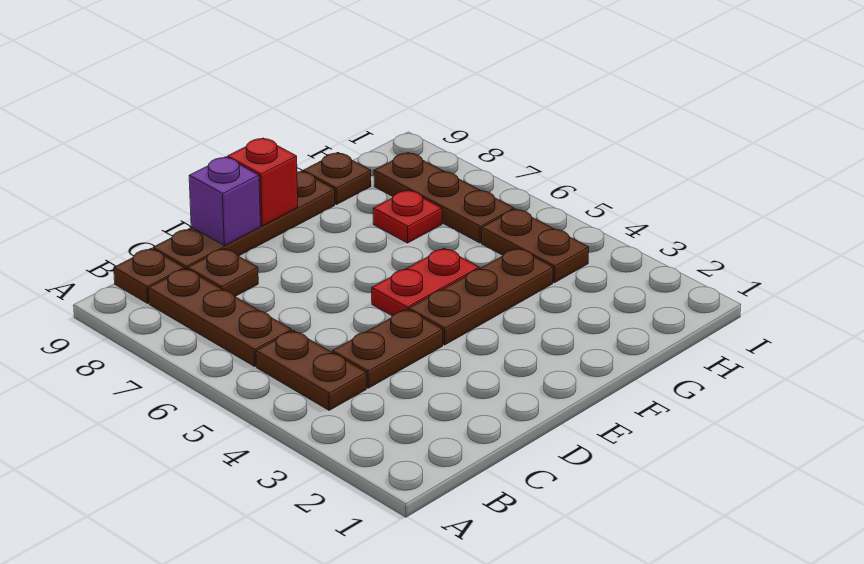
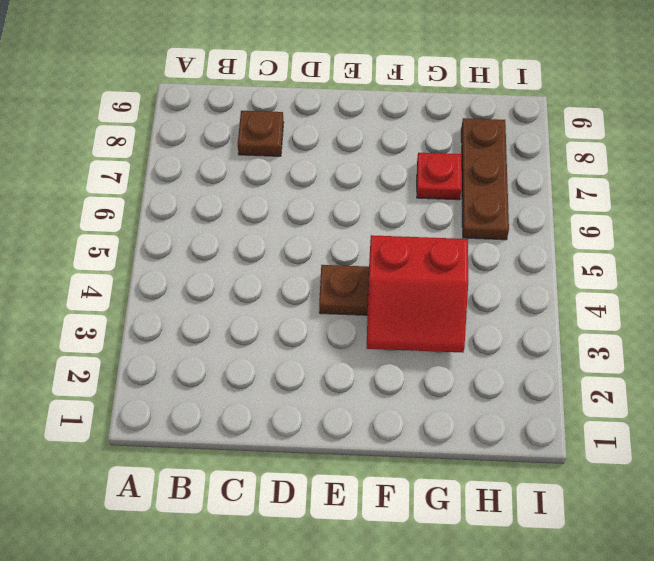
red 2x2 slope [367,235,468,353] -> none
none -> brown 1x2 plate [256,330,366,410]
none -> brown 1x3 plate [149,268,292,366]
none -> brown 1x1 plate [114,249,184,303]

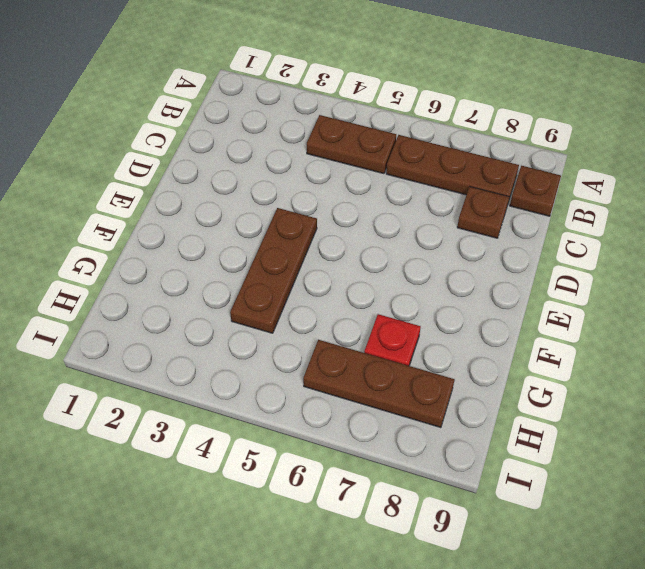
none -> brown 1x2 plate [332,309,443,388]
none -> brown 1x4 plate [153,171,335,269]
none -> red 1x2 plate [372,248,479,316]

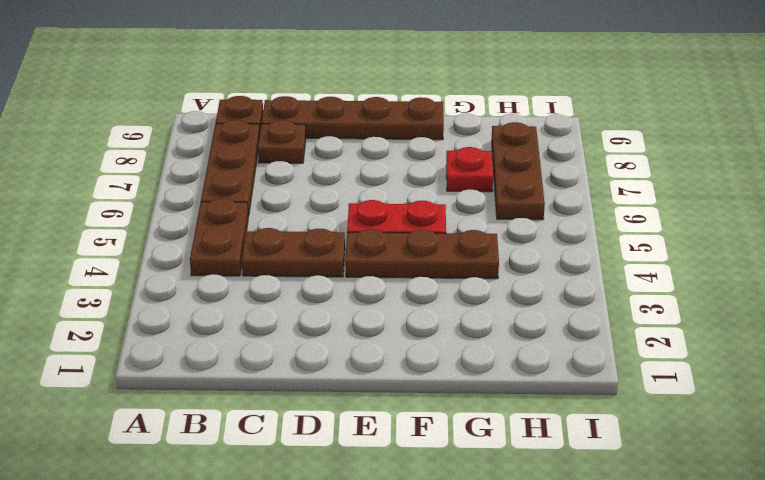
none -> brown 1x1 plate [303,153,371,204]
none -> brown 1x2 plate [482,209,589,283]
none -> purple 1x1 brick [189,157,260,246]

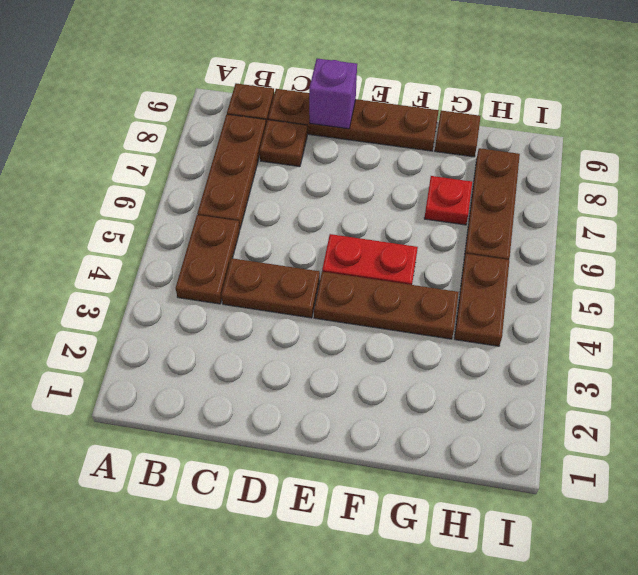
none -> red 1x1 brick [227,138,298,226]

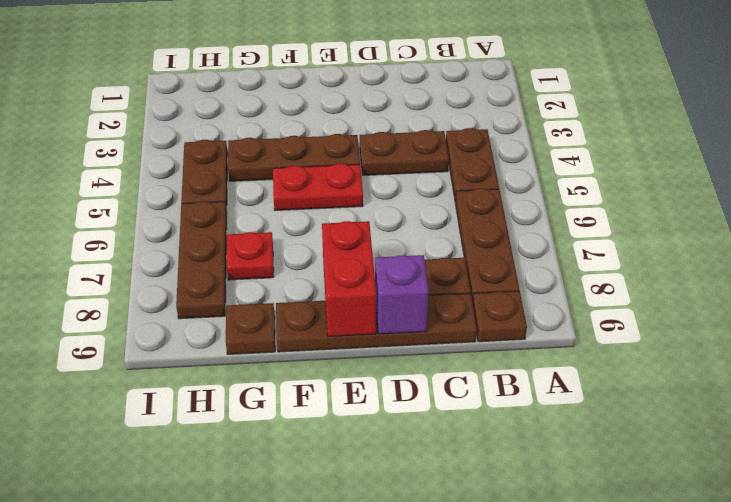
red 1x2 brick [322,221,376,336] -> red 1x1 brick [227,138,298,226]

